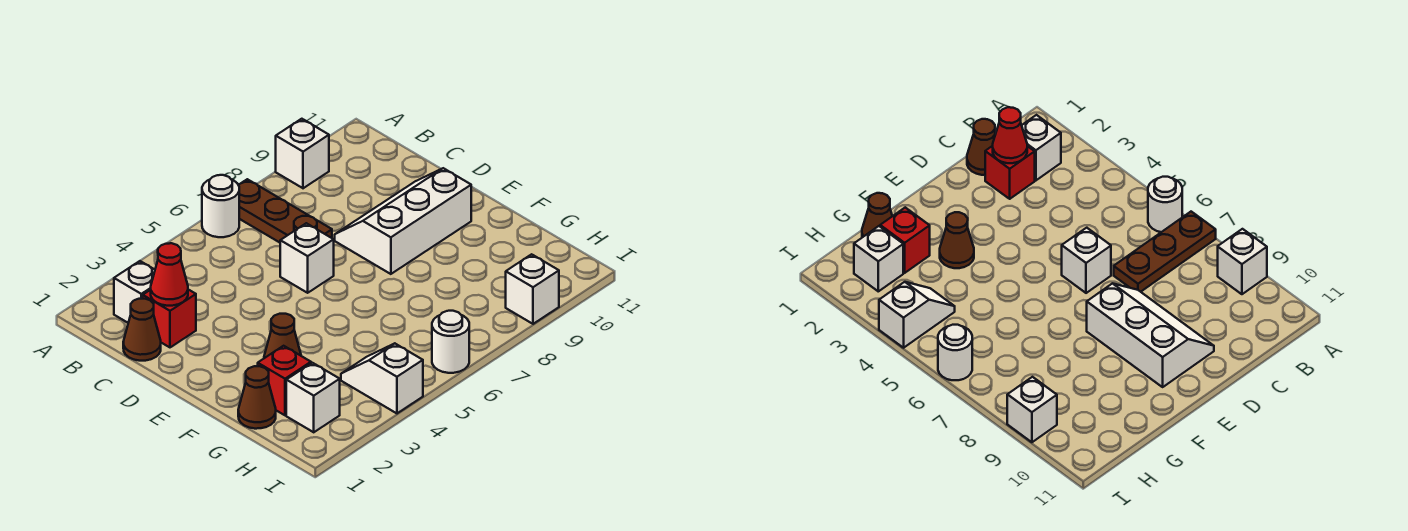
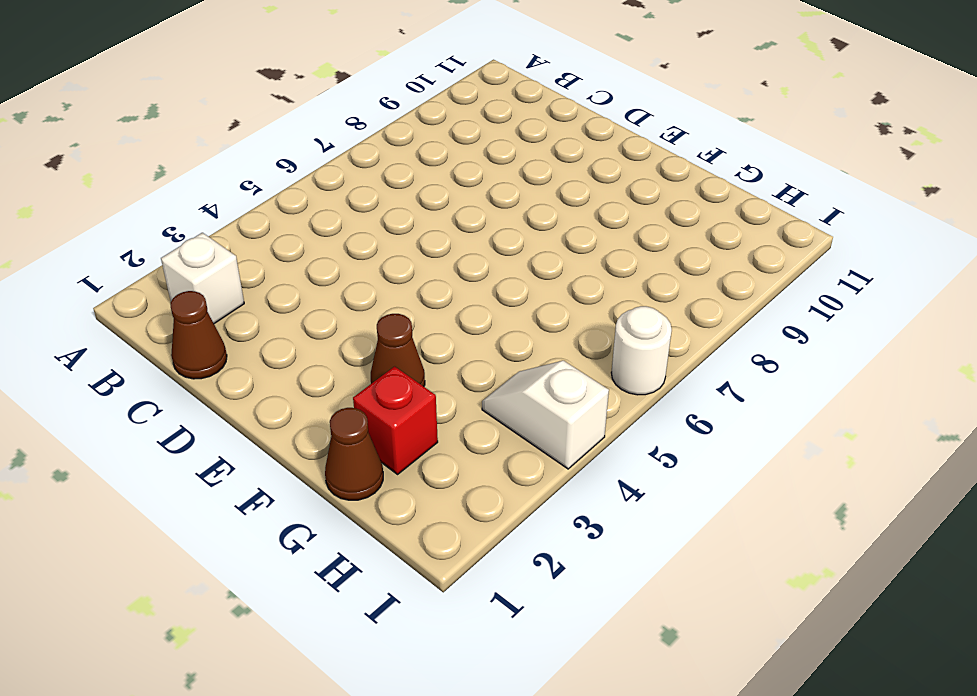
none -> white 1x1 round brick [202,175,239,237]
none -> brown 1x3 plate [239,179,332,243]
none -> white 1x1 brick [276,119,329,188]

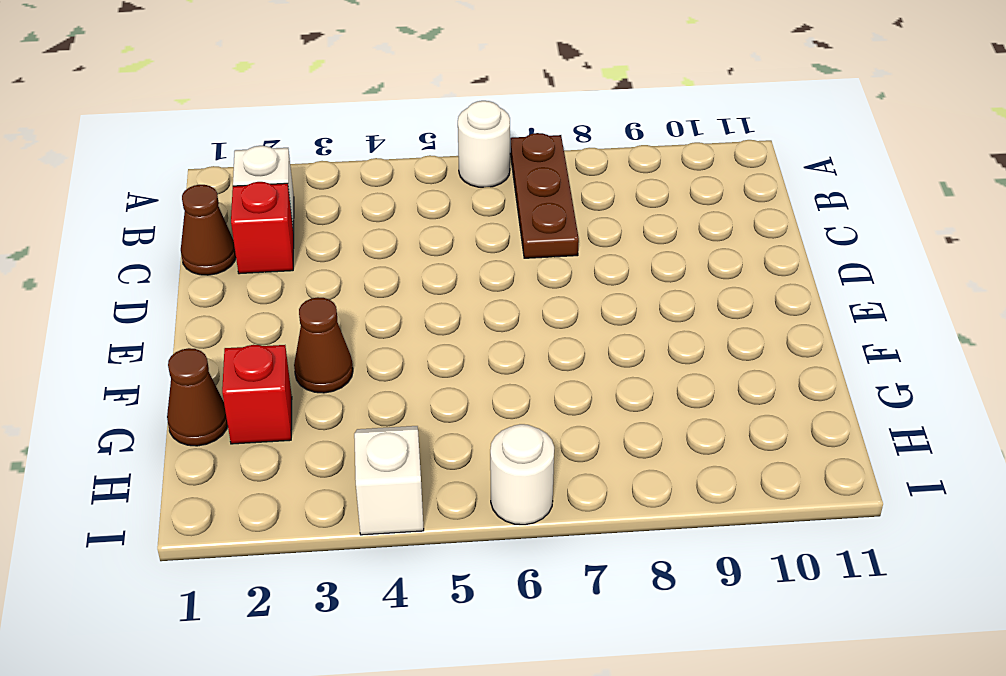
none -> white 1x1 brick [276,119,329,188]
none -> white 1x1 brick [280,223,334,293]
none -> white 2x3 slope [335,168,471,274]

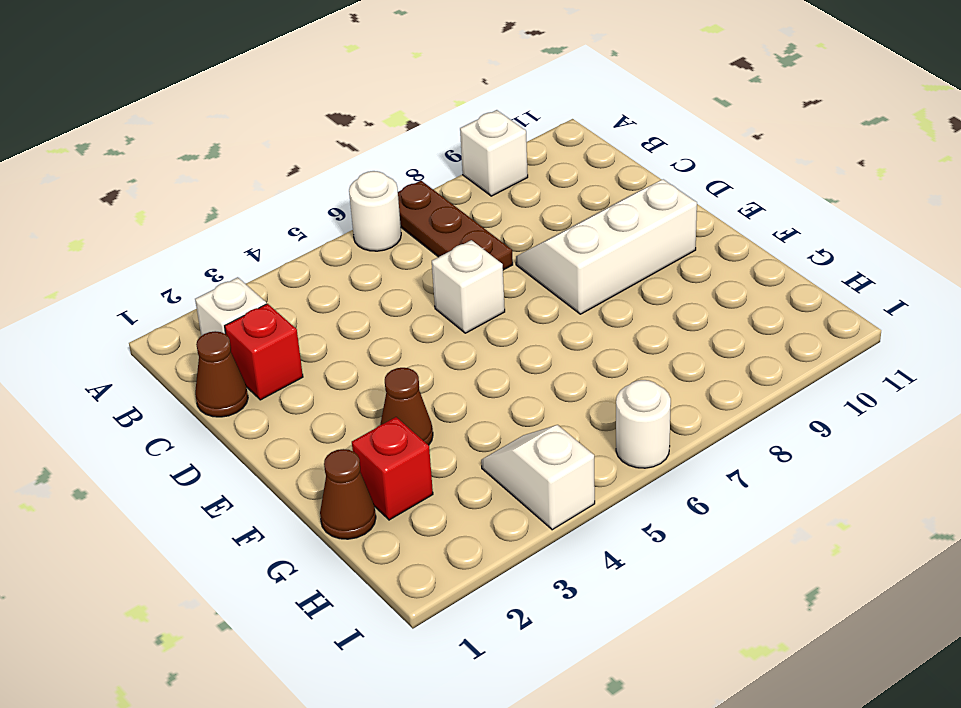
none -> white 1x1 brick [286,363,340,432]
none -> white 1x1 brick [506,254,559,324]
none -> red 1x1 cone [151,243,188,306]

